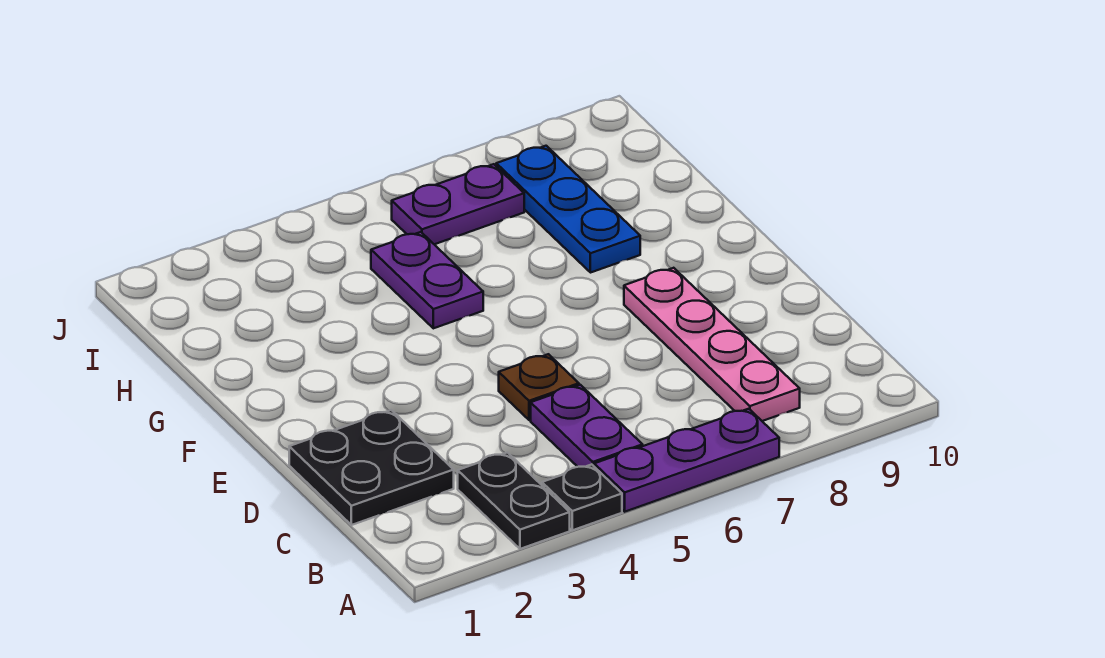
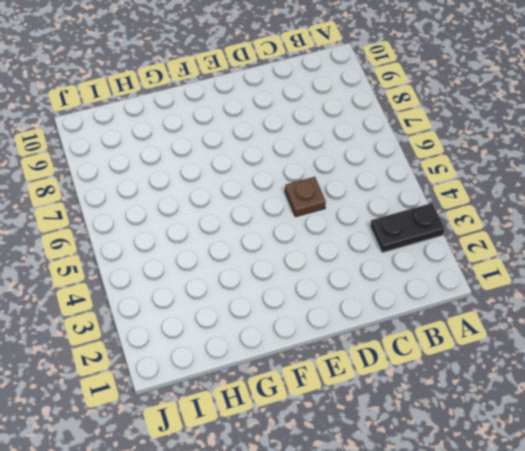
none -> black 1x1 plate [542,464,622,530]
none -> purple 1x3 plate [594,409,779,512]

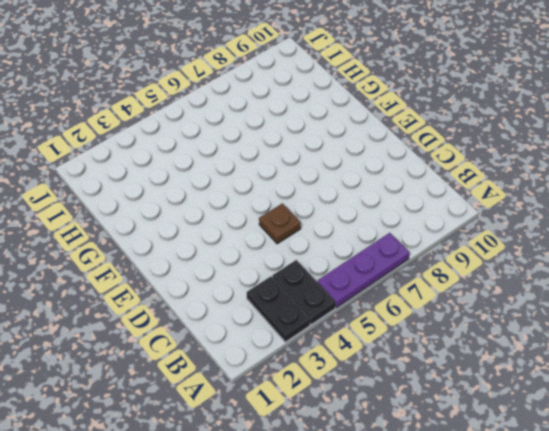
black 1x2 plate [272,260,336,324] -> black 1x1 plate [542,464,622,530]
none -> purple 1x2 plate [531,385,643,467]
none -> pink 1x4 plate [624,268,800,421]

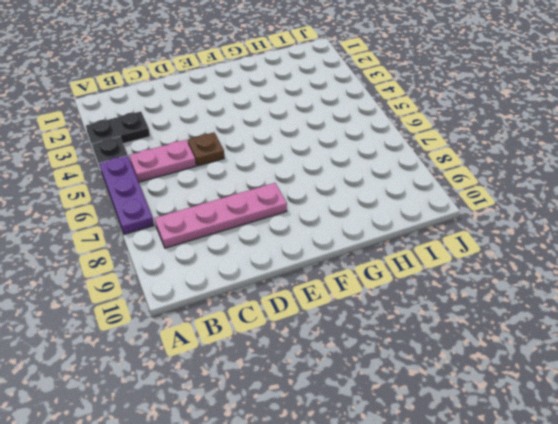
pink 1x2 plate [129,140,196,182] -> purple 1x2 plate [531,385,643,467]
none -> black 2x2 plate [289,410,454,525]
none -> purple 1x2 plate [371,232,483,328]

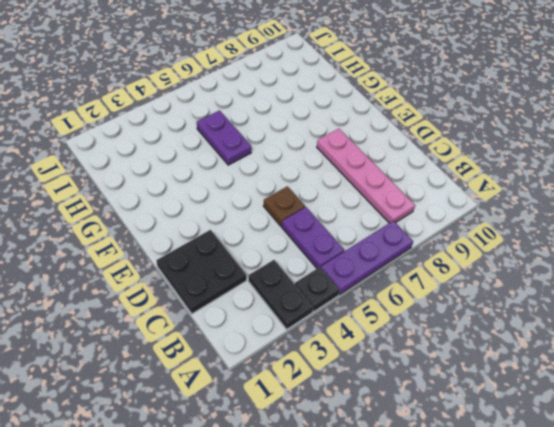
none -> blue 1x3 plate [496,146,640,273]
none -> purple 1x2 plate [392,164,524,244]

